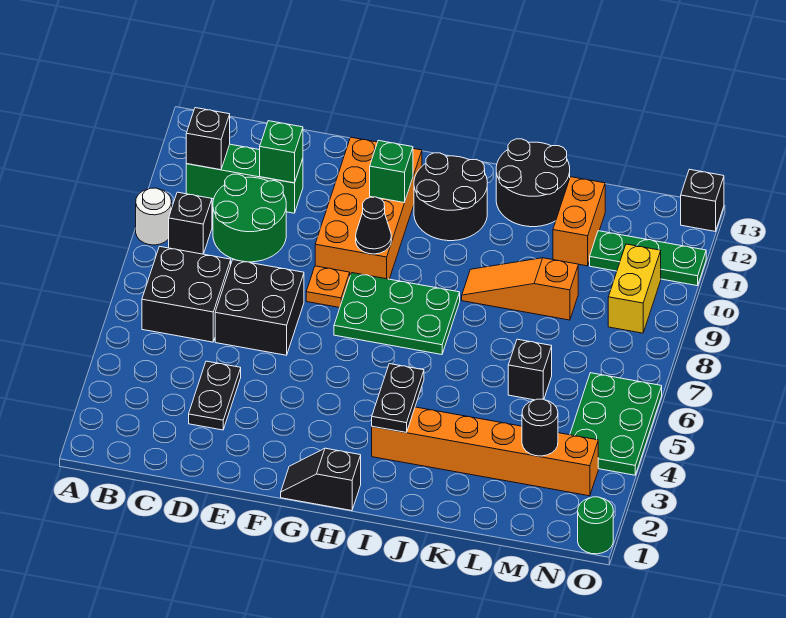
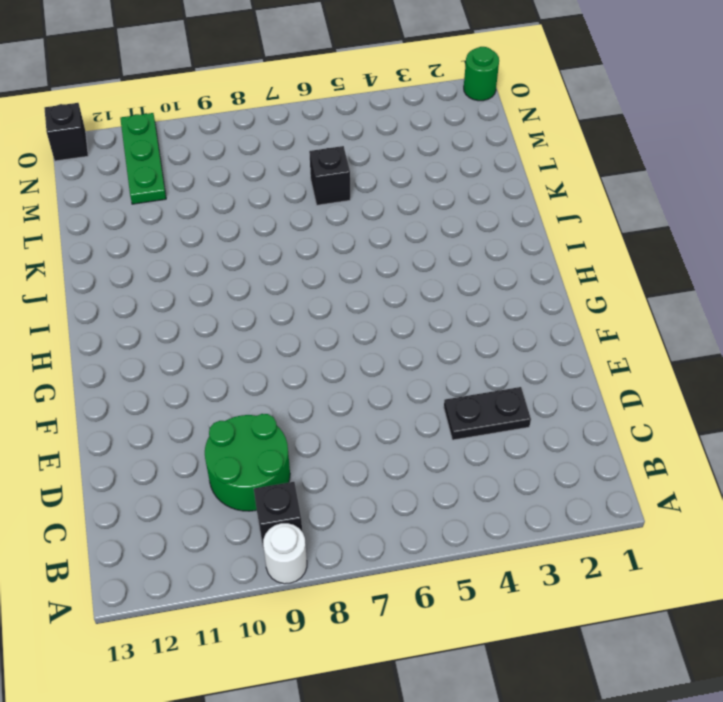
none -> black 2x2 brick [142,247,231,342]
none -> green 1x3 brick [186,144,303,213]
none -> black 2x2 brick [215,260,304,355]

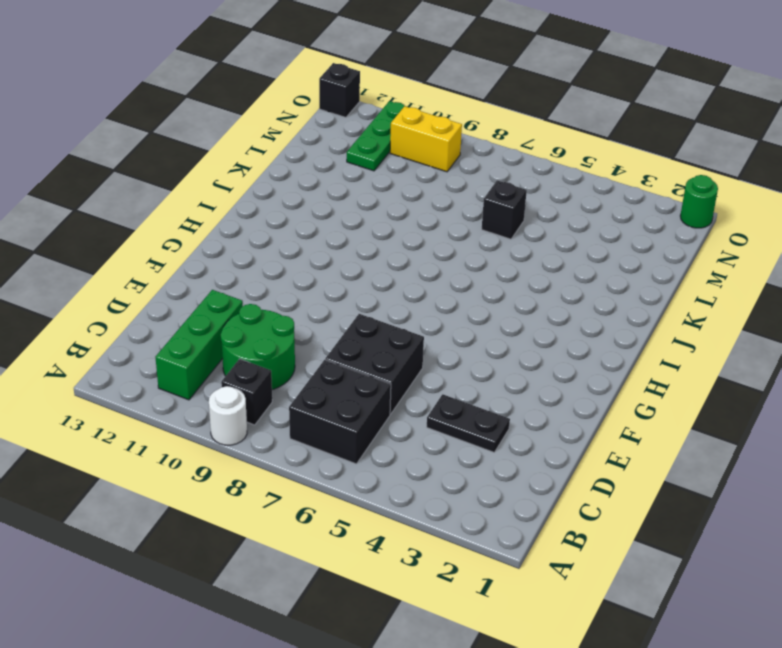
none -> orange 1x1 plate [306,266,350,308]
none -> orange 2x4 brick [315,137,422,279]
none -> black 1x2 slope [281,448,361,511]

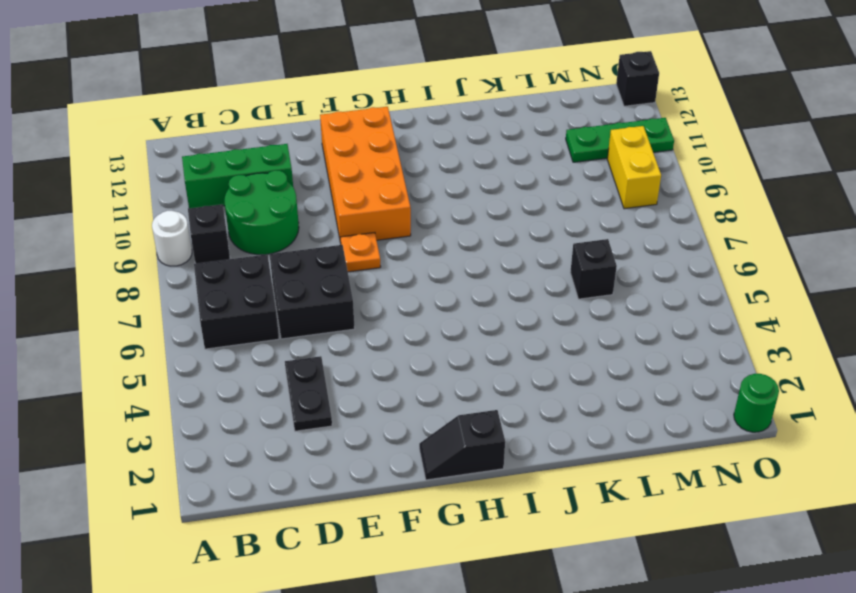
none -> green 2x3 plate [334,273,460,355]
none -> black 2x2 round brick [414,153,487,241]
none -> orange 1x6 brick [372,407,598,496]

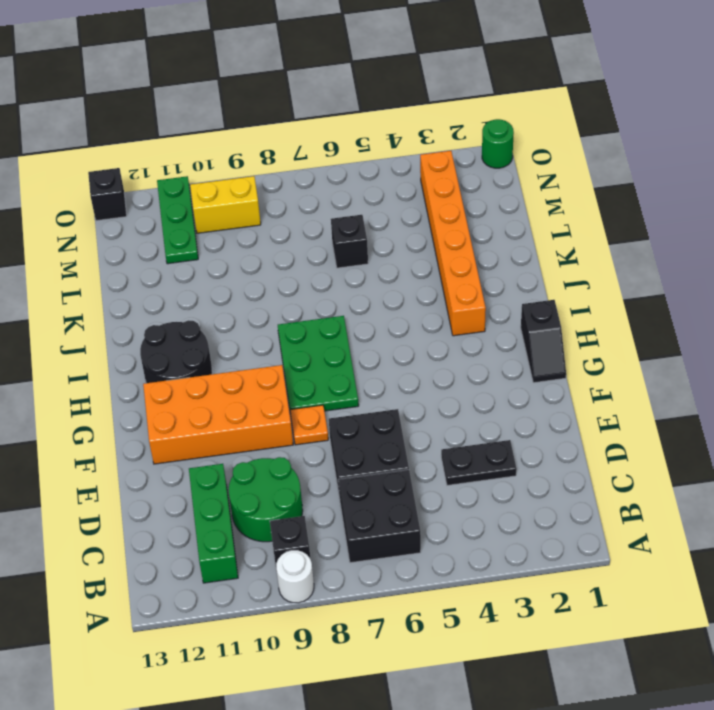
none -> orange 1x3 slope [462,258,578,320]
none -> black 2x2 round brick [496,139,570,227]
none -> orange 1x2 brick [553,177,605,266]

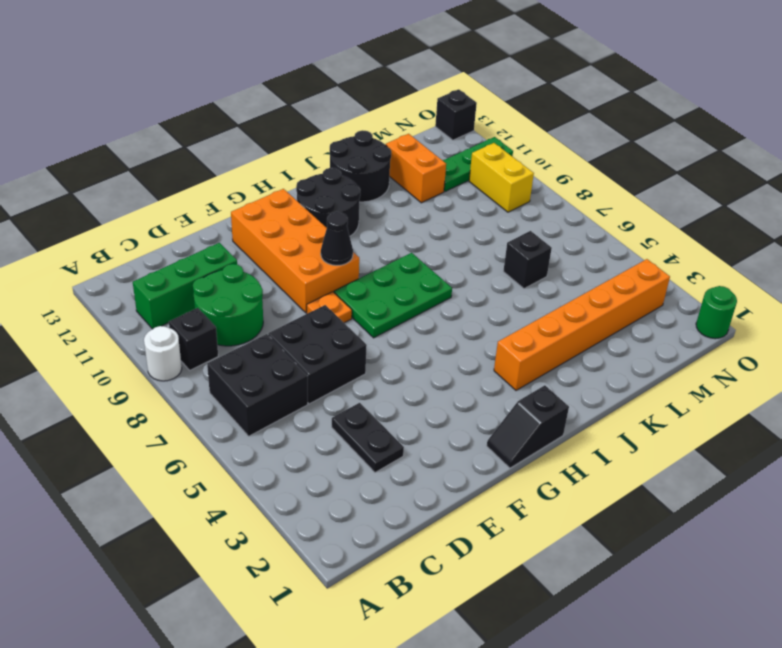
none -> orange 1x3 slope [462,258,578,320]
none -> green 2x3 plate [570,373,662,475]
none -> black 1x1 brick [186,108,230,170]

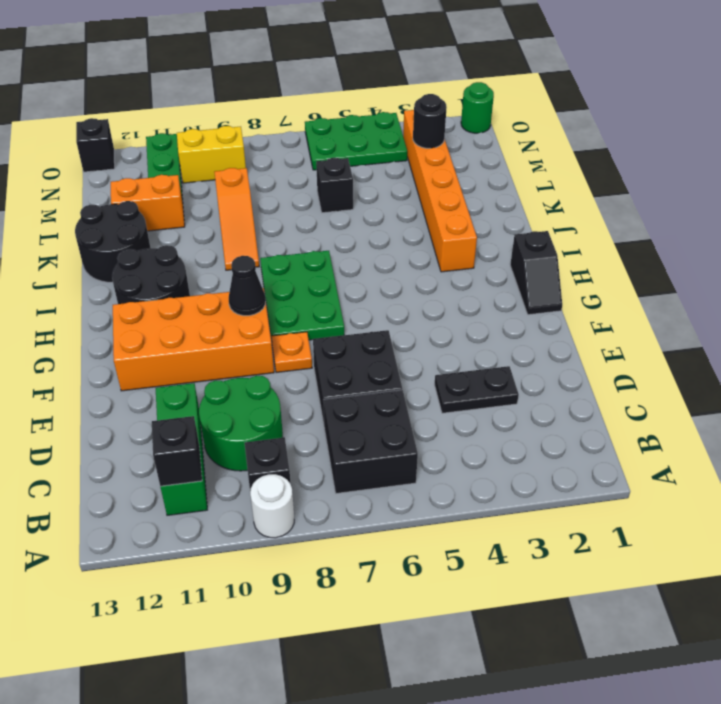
none -> green 1x1 brick [260,121,303,183]
none -> green 1x1 brick [370,140,413,203]
none -> black 1x2 plate [372,364,424,432]

